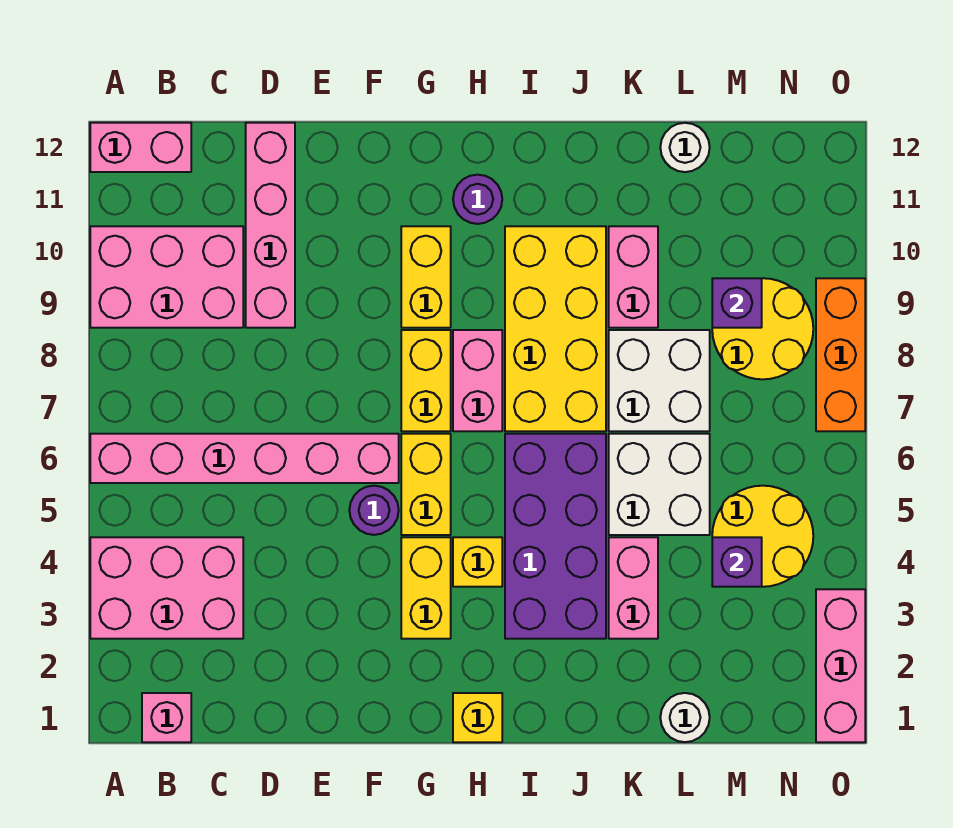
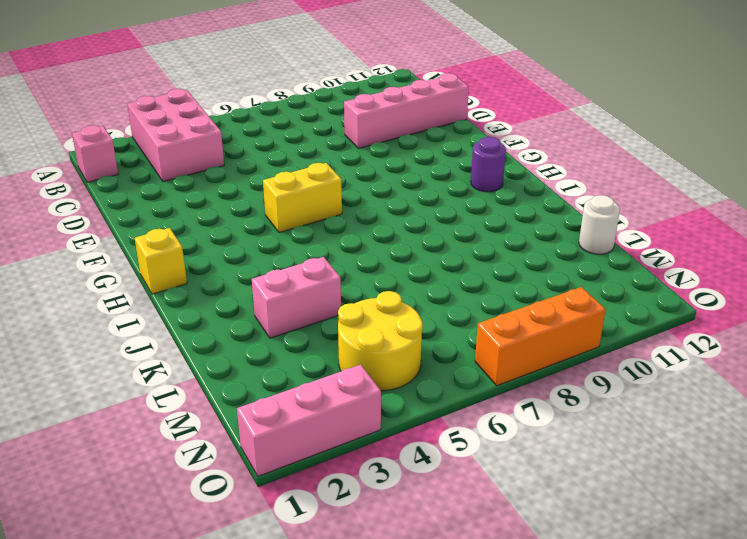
none -> pink 1x6 brick [90,434,399,483]
none -> pink 2x3 brick [90,226,243,328]
none -> pink 1x2 brick [90,123,191,172]

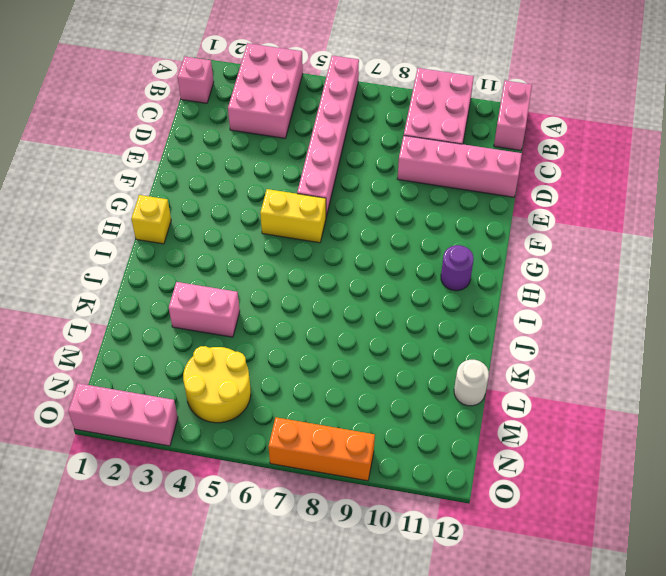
none -> purple 1x1 round brick [349,486,399,535]
none -> yellow 1x2 brick [401,537,451,639]
none -> yellow 1x2 brick [401,330,451,431]

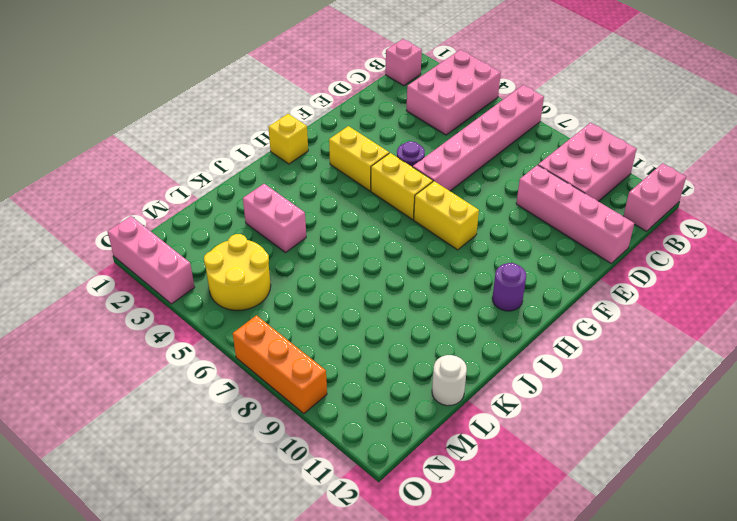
none -> yellow 1x2 brick [401,226,451,328]
none -> yellow 1x1 brick [453,537,502,587]
none -> pink 1x2 brick [453,330,502,431]

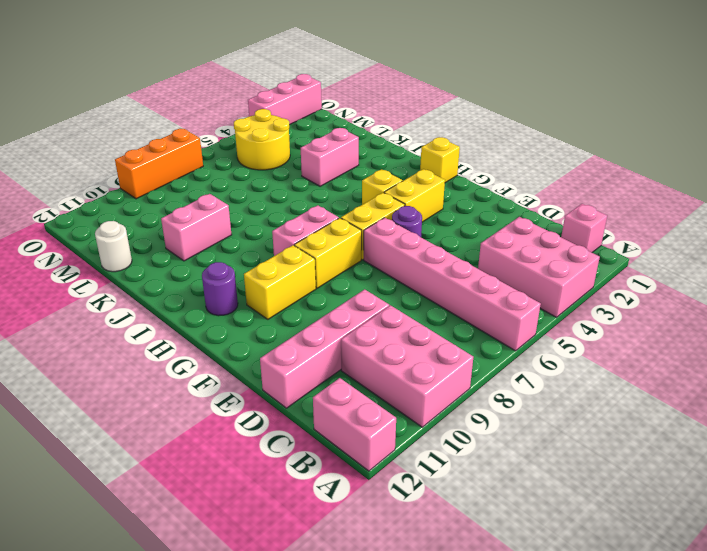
none -> purple 2x4 brick [505,434,606,639]
none -> yellow 2x4 brick [505,226,606,431]
none -> white 2x2 brick [609,434,710,535]

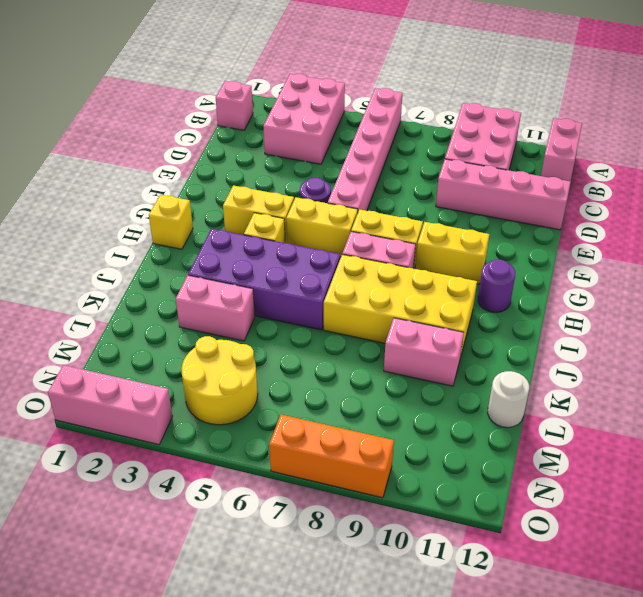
none -> white 2x2 brick [609,434,710,535]
none -> white 2x2 brick [609,330,710,431]
none -> white 1x1 round brick [660,693,710,742]

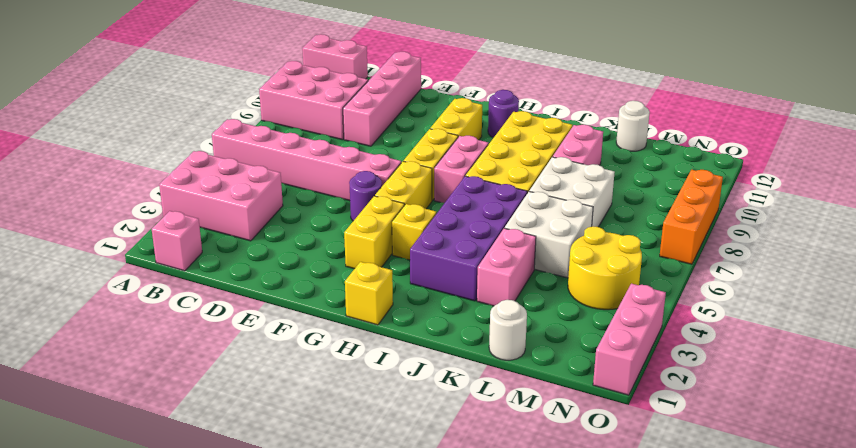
none -> yellow 2x2 round brick [712,278,813,379]
none -> purple 1x1 brick [712,537,762,587]
none -> purple 1x1 brick [712,278,762,328]

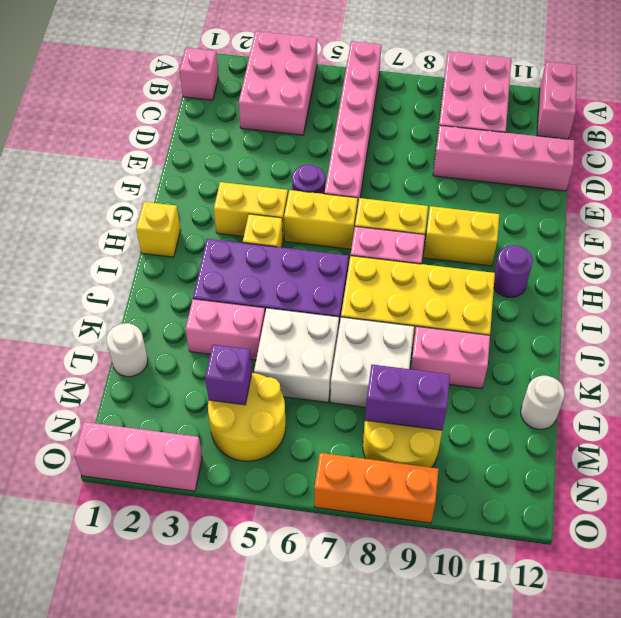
purple 1x2 brick [365,365,450,430] -> purple 1x1 brick [712,278,762,328]

